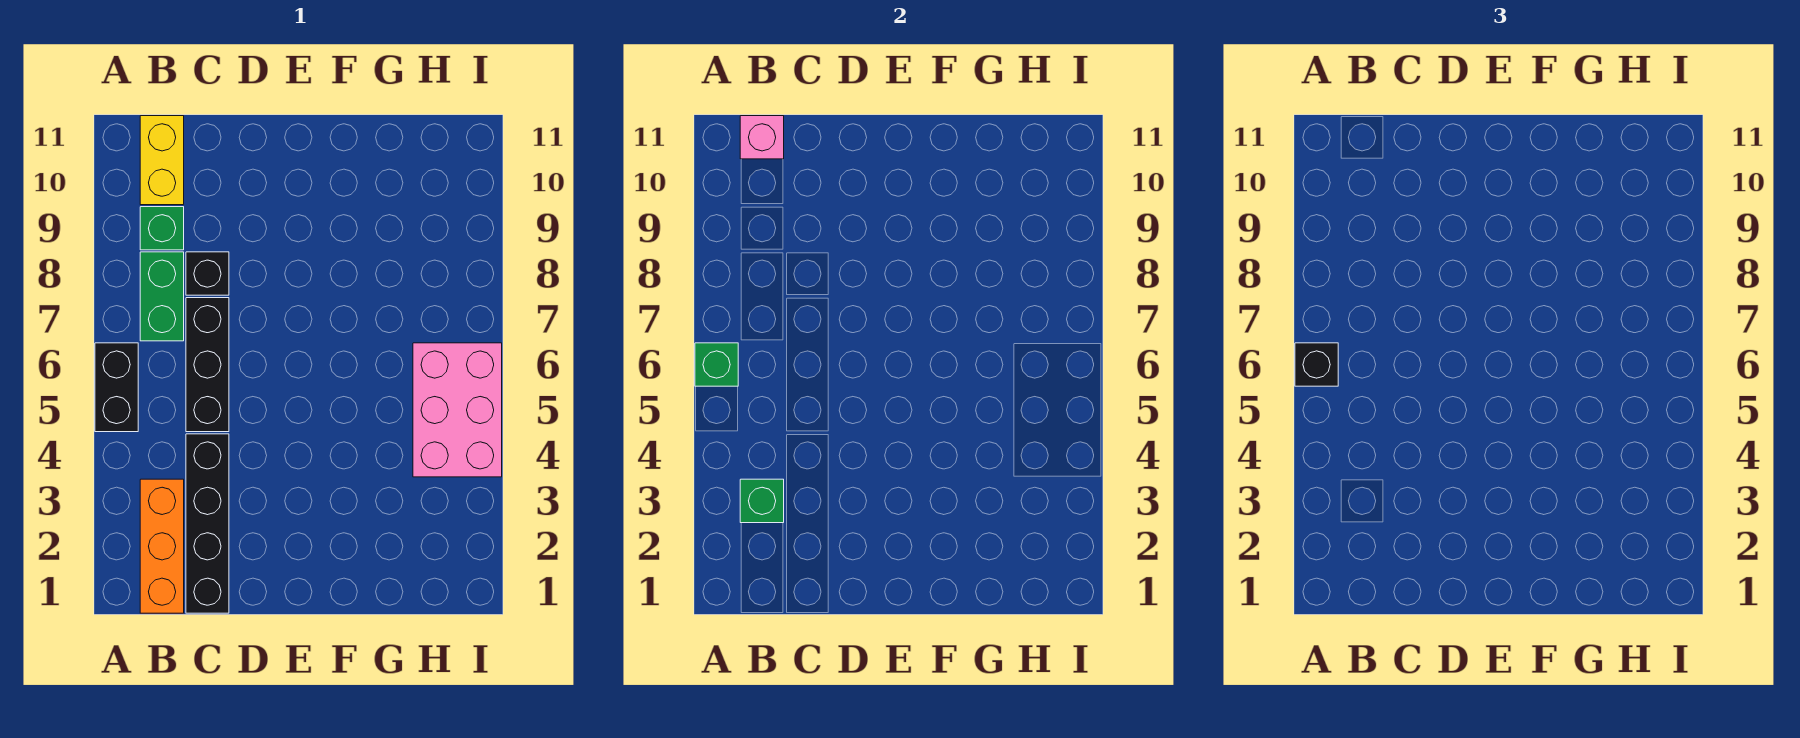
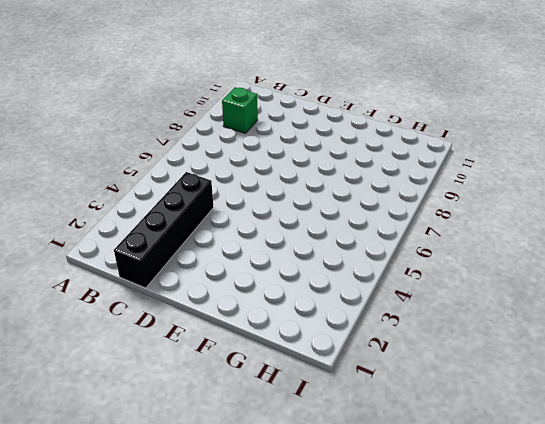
none -> black 1x2 brick [95,343,138,432]
none -> orange 1x3 brick [140,479,184,613]
none -> green 1x2 brick [140,252,184,341]

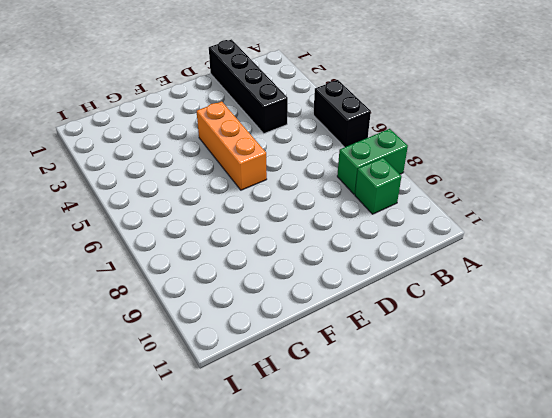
green 1x2 brick [337,129,408,194] -> green 1x2 brick turned to [140,252,184,341]
orange 1x3 brick [197,101,267,190] -> orange 1x3 brick moved to [140,479,184,613]
none -> yellow 1x2 brick [140,116,184,205]
none -> black 1x3 brick [186,298,229,432]
none -> black 1x1 brick [186,252,229,295]

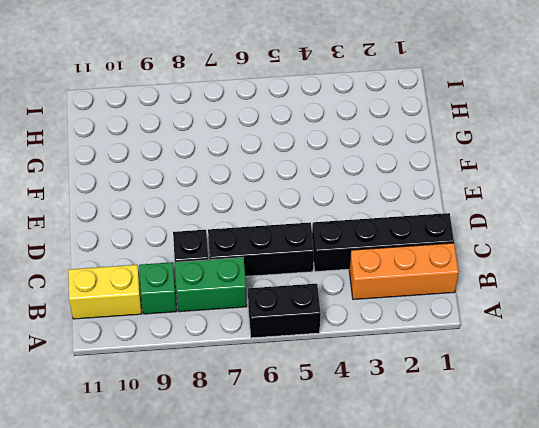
none -> pink 2x3 brick [413,343,502,477]
none -> green 1x1 brick [695,343,738,386]
none -> green 1x1 brick [740,479,784,523]

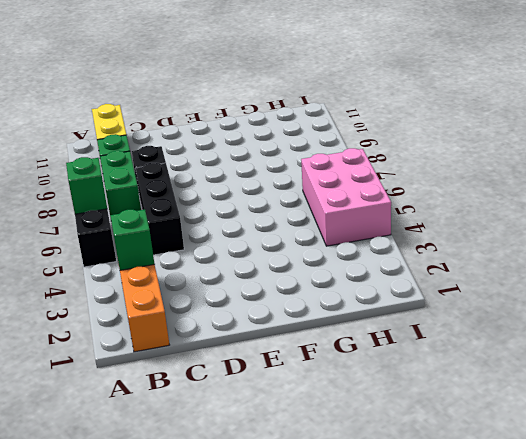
none -> black 1x4 brick [186,434,229,613]
none -> pink 1x1 brick [740,116,784,159]
none -> black 1x1 brick [1295,343,1338,386]

